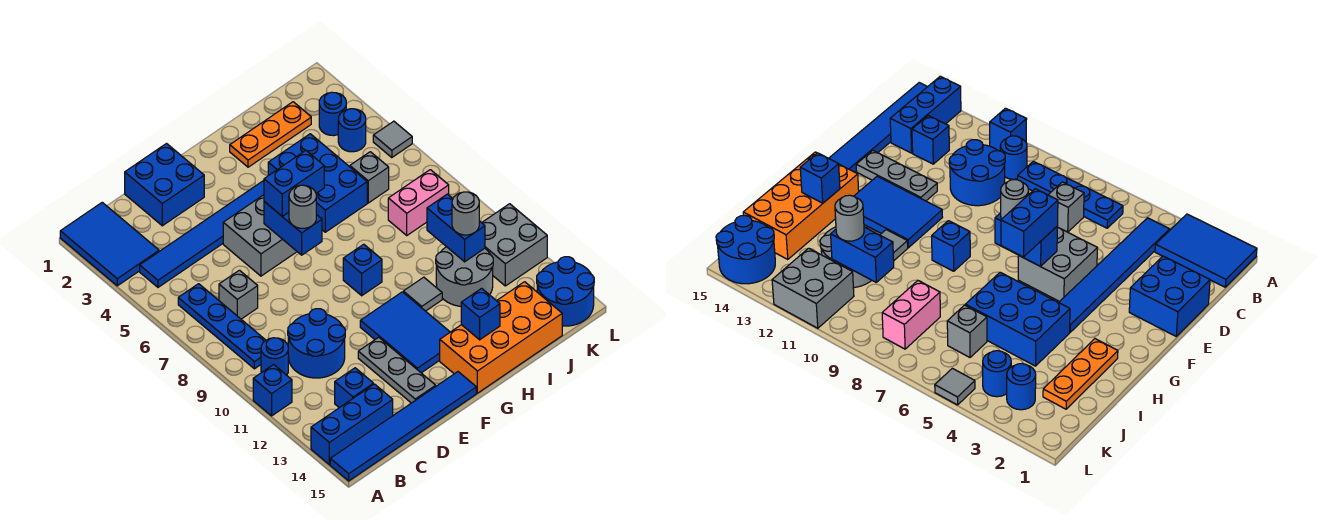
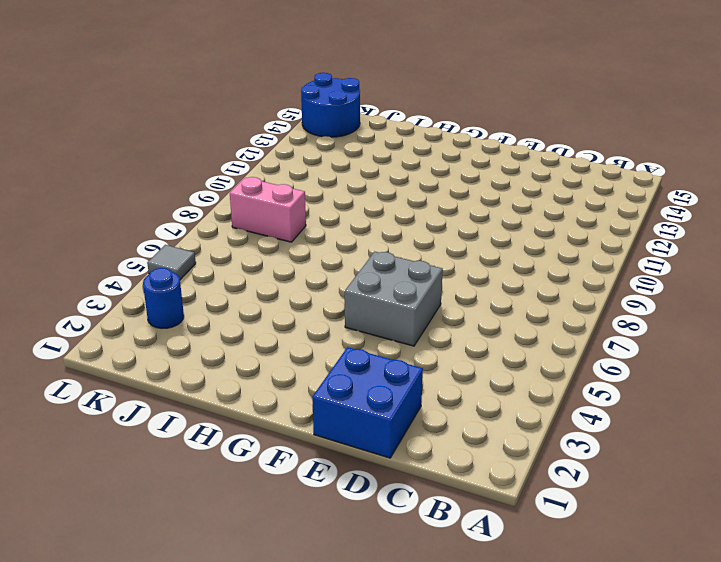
none -> blue 2x3 tile [60,202,159,286]
none -> blue 1x1 brick [253,365,292,416]
none -> blue 1x3 brick [311,384,393,465]
none -> blue 1x6 tile [330,372,476,481]

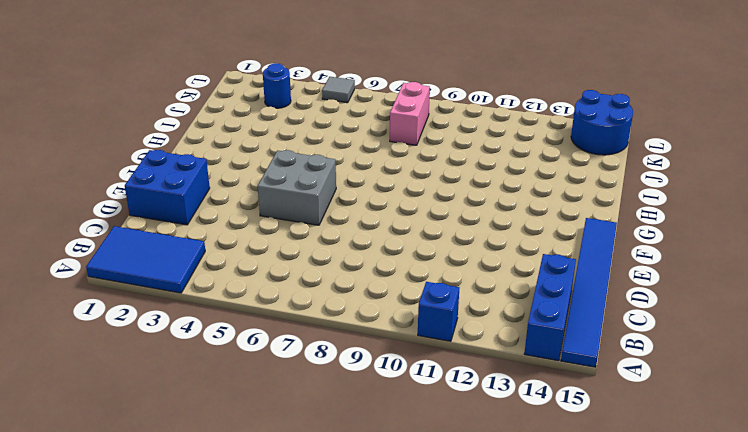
none -> blue 1x6 tile [140,181,264,287]
none -> blue 1x4 plate [178,284,266,369]
none -> blue 1x1 round brick [261,338,288,375]
none -> grey 1x1 brick [219,270,258,319]

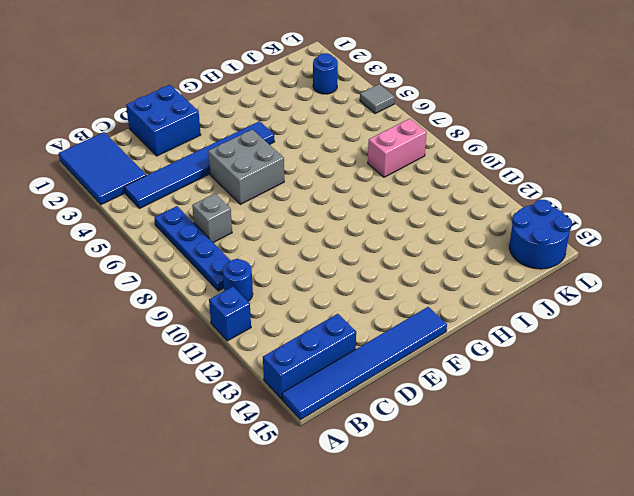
none -> blue 2x2 round brick [288,309,345,378]
none -> blue 1x1 brick [335,368,373,408]
none -> grey 1x3 plate [358,337,436,403]
none -> blue 2x3 tile [360,292,450,373]

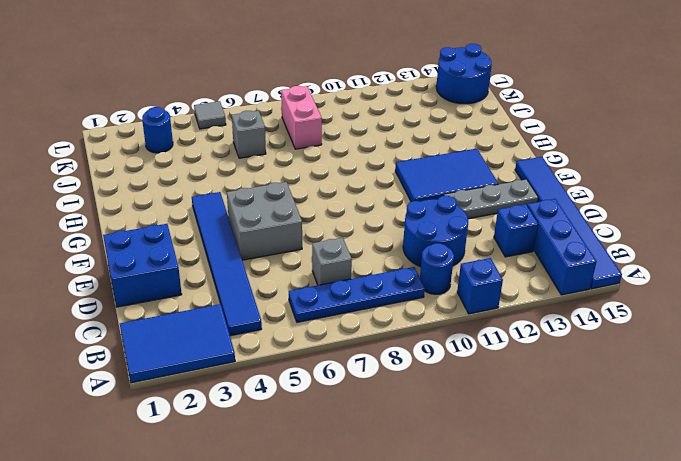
none -> blue 1x1 brick [343,244,382,296]
none -> orange 2x4 brick [440,282,562,393]
none -> orange 1x3 plate [230,102,311,167]
none -> blue 2x3 brick [268,134,367,232]

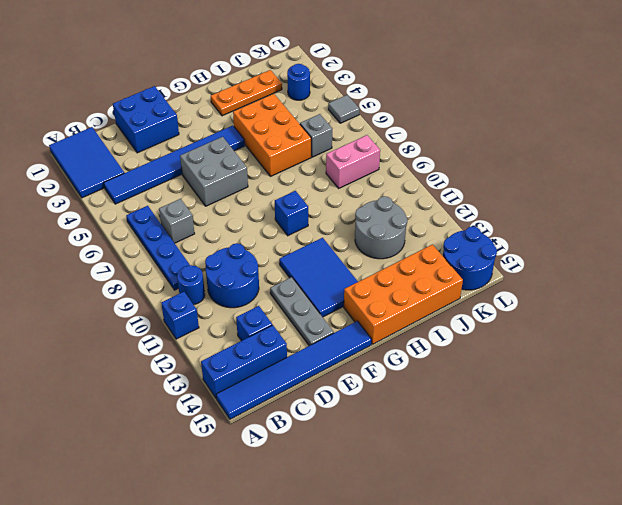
orange 2x3 brick [233,94,311,176] -> blue 2x3 brick [268,134,367,232]
none -> grey 1x1 tile [403,277,442,311]
none -> blue 1x1 round brick [338,109,366,152]
none -> grey 2x2 brick [482,204,547,286]
none -> blue 1x2 brick [264,202,322,255]

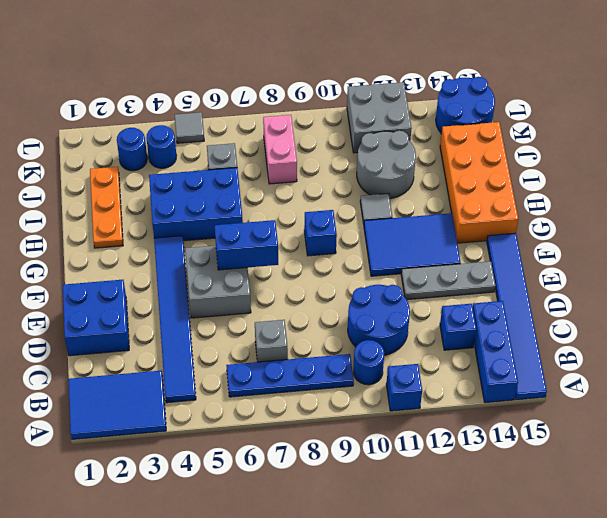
none -> blue 1x1 brick [461,288,500,340]
none -> blue 1x2 brick [427,194,485,262]
none -> blue 1x2 brick [264,150,324,216]
none -> grey 1x1 round brick [289,185,316,228]

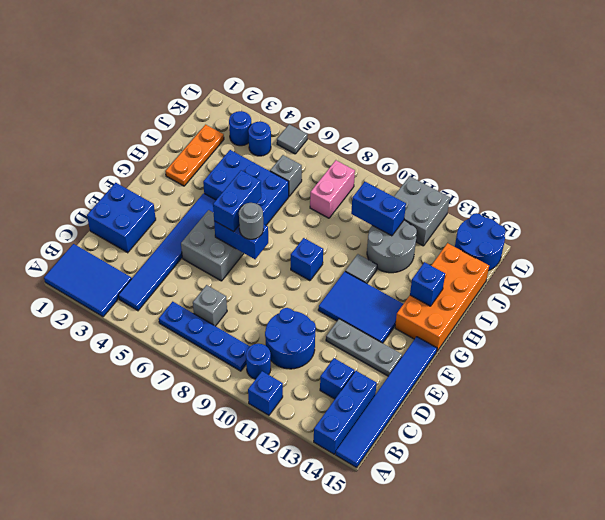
none -> grey 1x1 round brick [452,192,479,235]

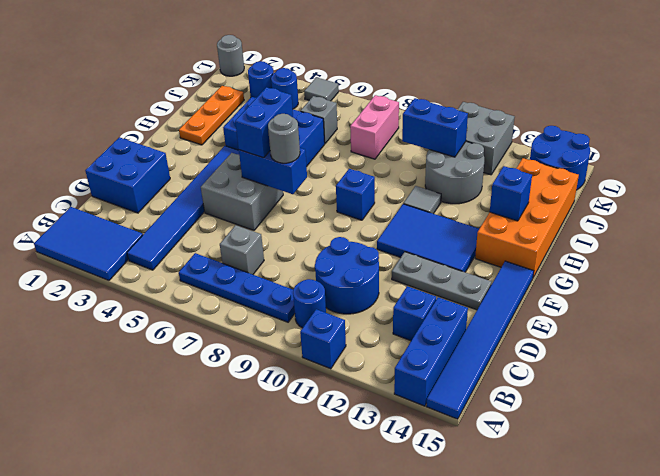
grey 1x1 round brick [217,35,244,76] -> grey 1x1 round brick moved to [452,192,479,235]

